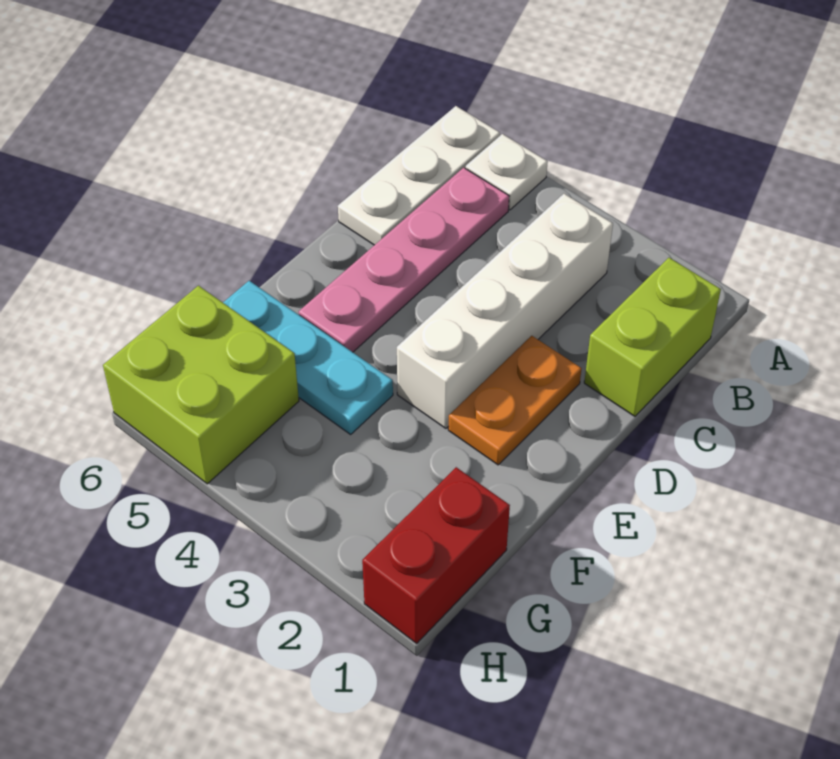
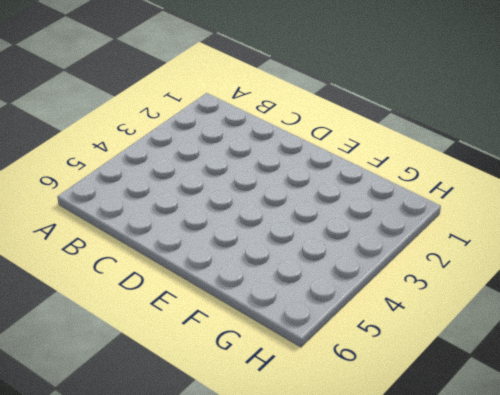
none -> white 1x1 plate [465,134,548,210]
none -> white 1x3 plate [338,106,500,245]

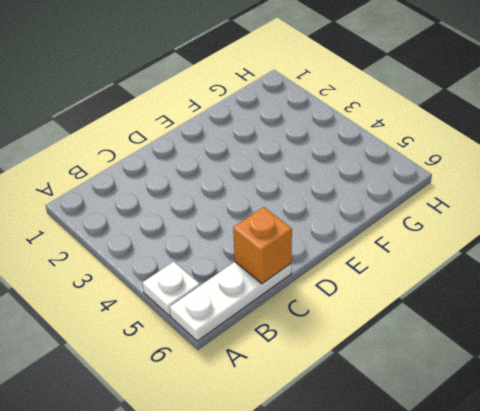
orange 1x1 brick [233,207,292,284] -> none
none -> lime 1x2 brick [584,258,721,416]
none -> white 1x4 brick [397,194,613,428]

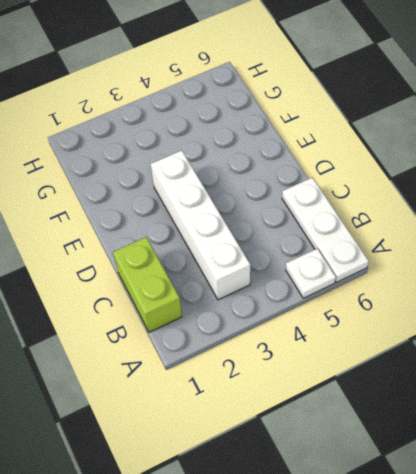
none -> pink 1x4 plate [299,168,509,352]
none -> orange 1x2 plate [448,336,582,465]

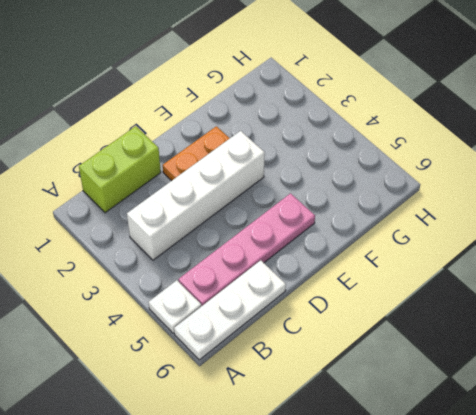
none -> cyan 1x3 plate [223,281,393,434]
none -> red 1x2 brick [362,467,510,643]

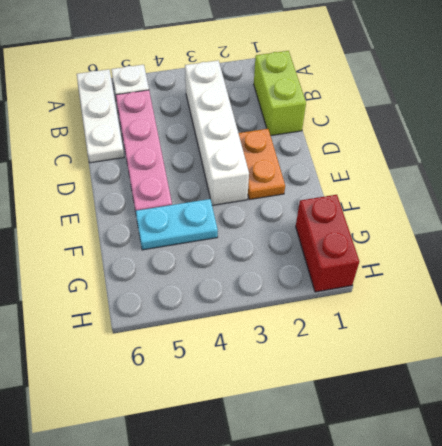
cyan 1x2 plate [136,199,218,250] -> cyan 1x3 plate [223,281,393,434]
none -> lime 2x2 brick [103,286,299,484]

